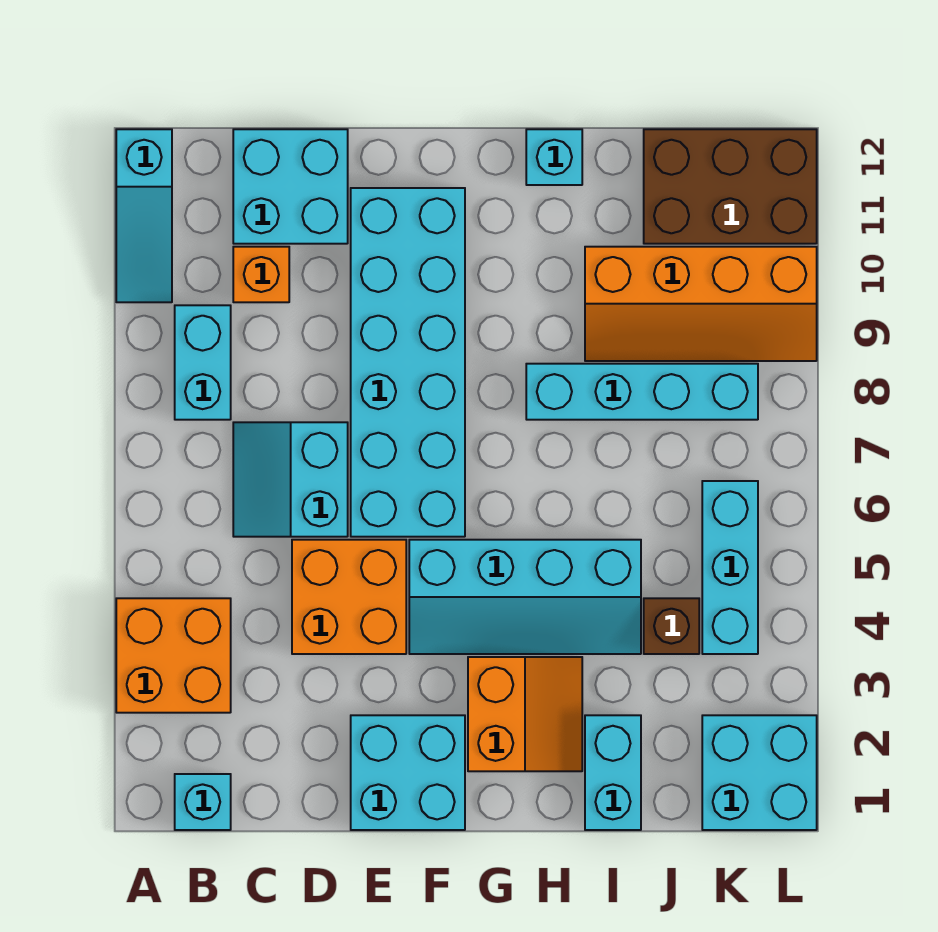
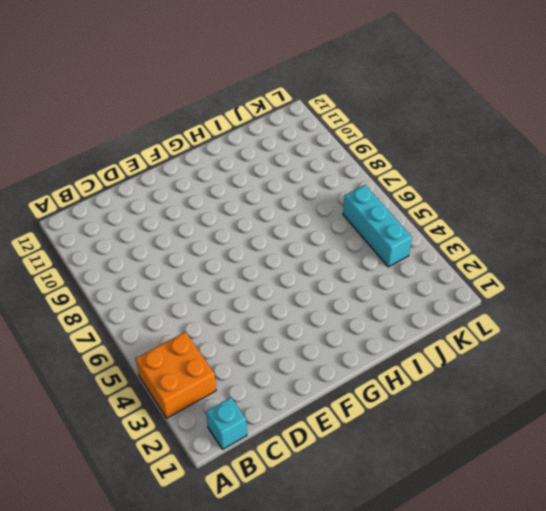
none -> cyan 1x3 slope [116,129,172,302]
none -> cyan 1x2 brick [175,305,231,420]
none -> cyan 2x2 slope [233,422,348,537]

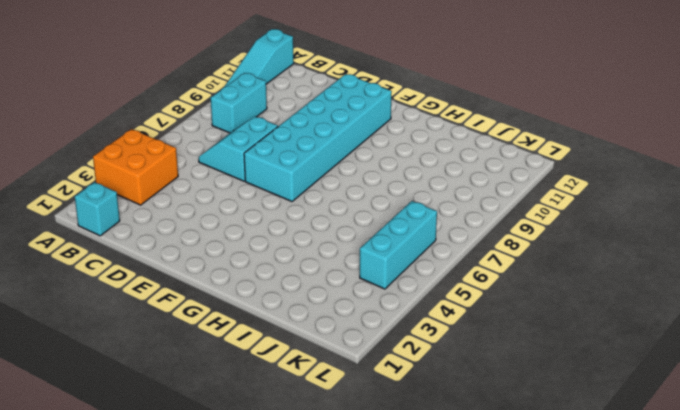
none -> orange 1x1 brick [233,247,289,302]
none -> cyan 2x2 brick [233,129,348,244]
none -> orange 2x2 brick [292,540,406,654]

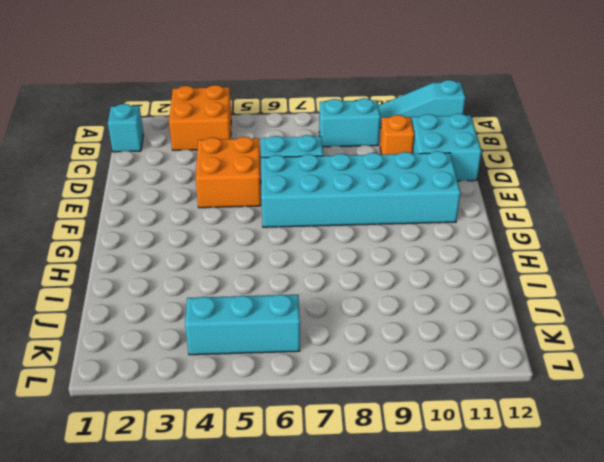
none -> cyan 2x2 brick [351,715,465,830]
none -> cyan 2x4 slope [409,540,641,654]
none -> orange 2x2 slope [468,657,582,771]

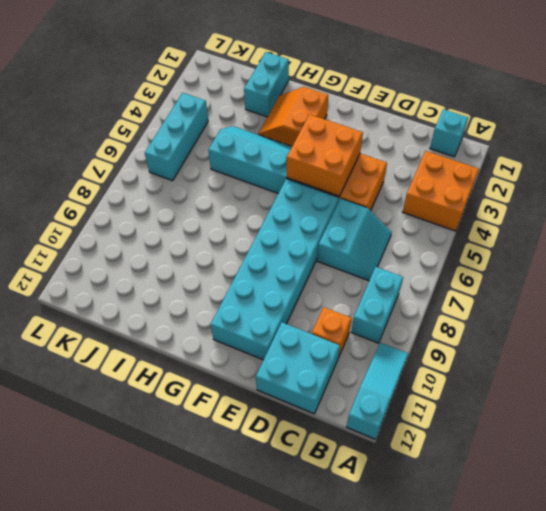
orange 2x2 brick [287,114,363,196] -> none
none -> cyan 2x2 brick [351,715,465,830]
none -> cyan 1x4 brick [526,364,758,420]
none -> cyan 1x1 brick [526,129,582,185]

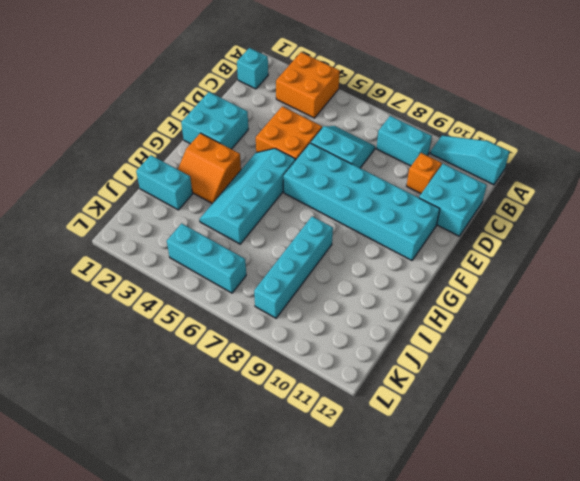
none -> cyan 1x1 brick [526,129,582,185]
none -> orange 2x4 slope [585,247,817,361]
none -> brown 1x1 brick [644,598,699,654]

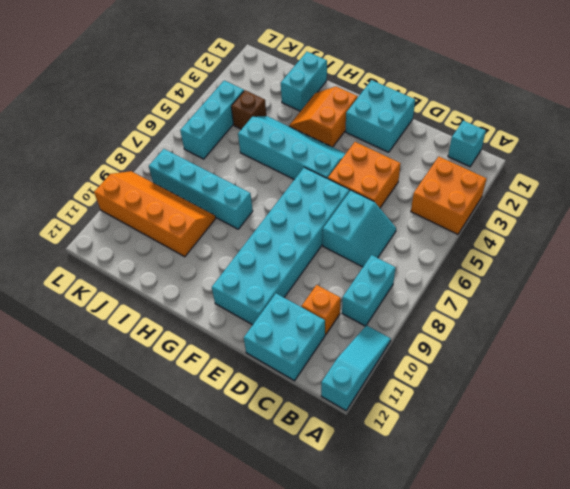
none -> cyan 1x1 brick [526,129,582,185]
none -> brown 2x3 brick [644,129,817,244]
none -> cyan 2x2 brick [702,715,817,830]

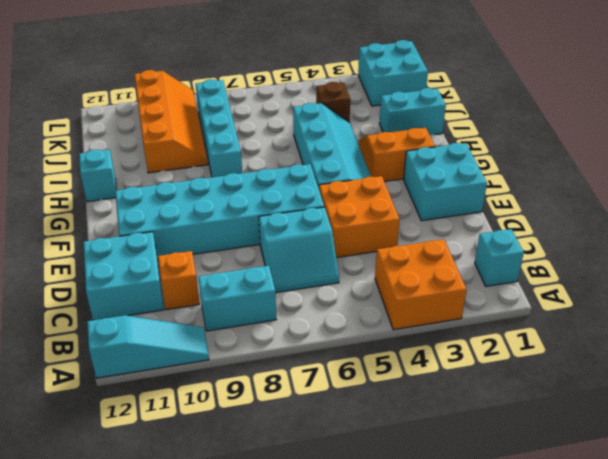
none -> brown 2x3 brick [644,129,817,244]
none -> cyan 1x3 brick [702,481,758,654]

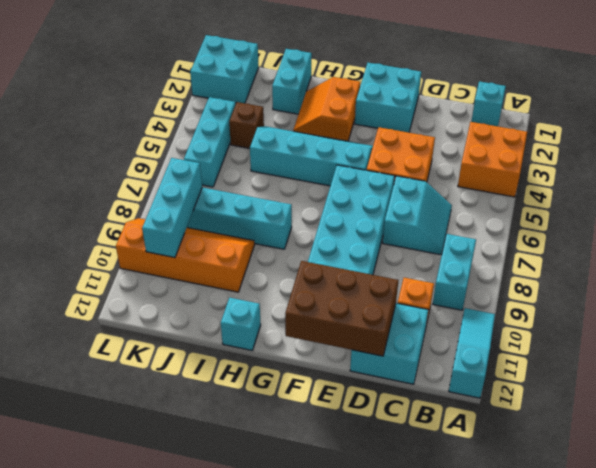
brown 2x3 brick [285,261,398,356] -> brown 2x3 brick moved to [644,129,817,244]
cyan 1x3 brick [142,158,202,258] -> none

